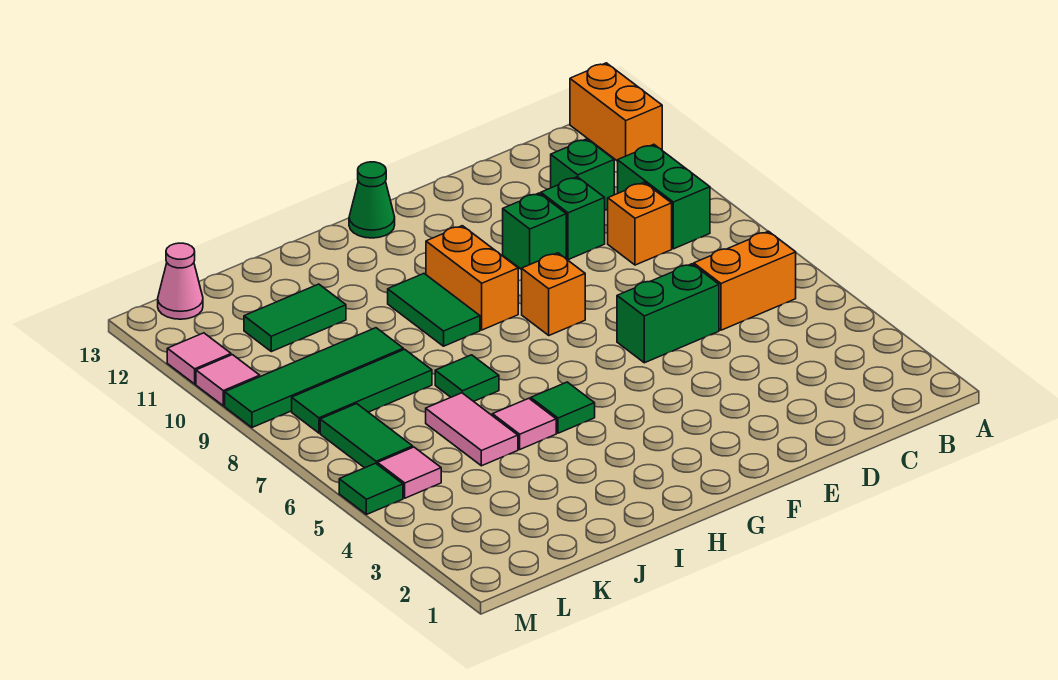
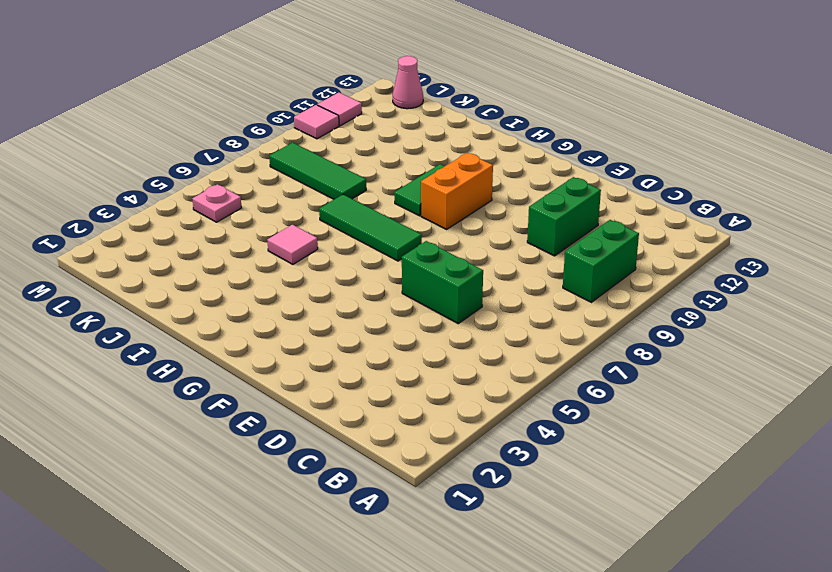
green 1x2 brick [527,177,601,256] -> green 1x1 brick [541,177,605,260]
green 1x3 tile [319,194,422,261] -> green 1x1 tile [435,355,499,401]
pink 1x1 plate [192,184,241,222] -> pink 1x1 tile [378,447,441,498]
none -> orange 1x2 brick [570,63,662,161]
none -> orange 1x2 brick [694,231,796,330]
none -> orange 1x1 brick [607,182,672,265]

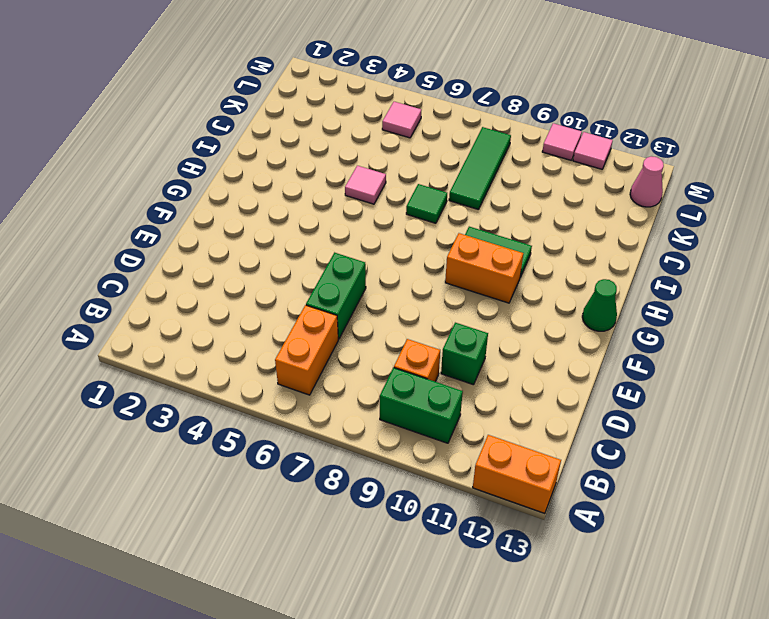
none -> green 1x1 brick [551,139,614,210]
none -> green 1x1 brick [503,193,566,270]
none -> orange 1x1 brick [522,253,585,335]

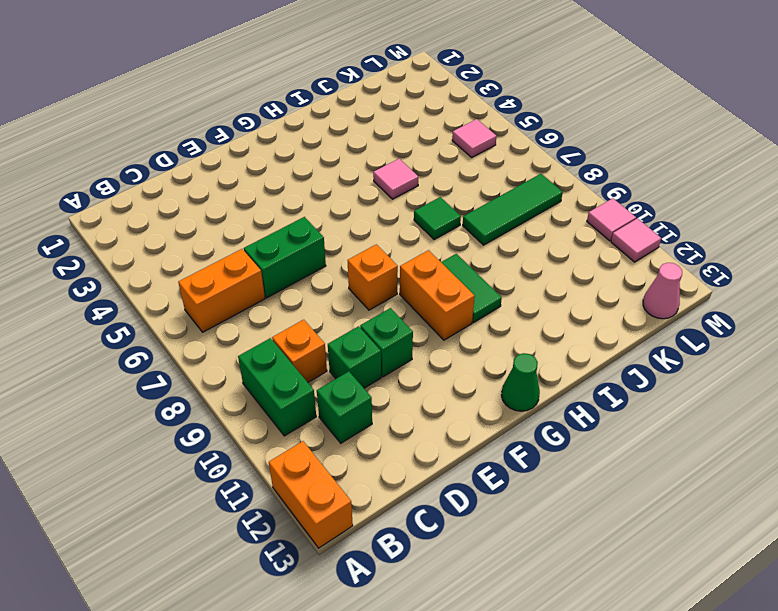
none -> green 1x1 tile [531,382,595,433]
none -> pink 1x2 tile [426,393,518,466]
none -> green 1x4 tile [225,328,403,427]

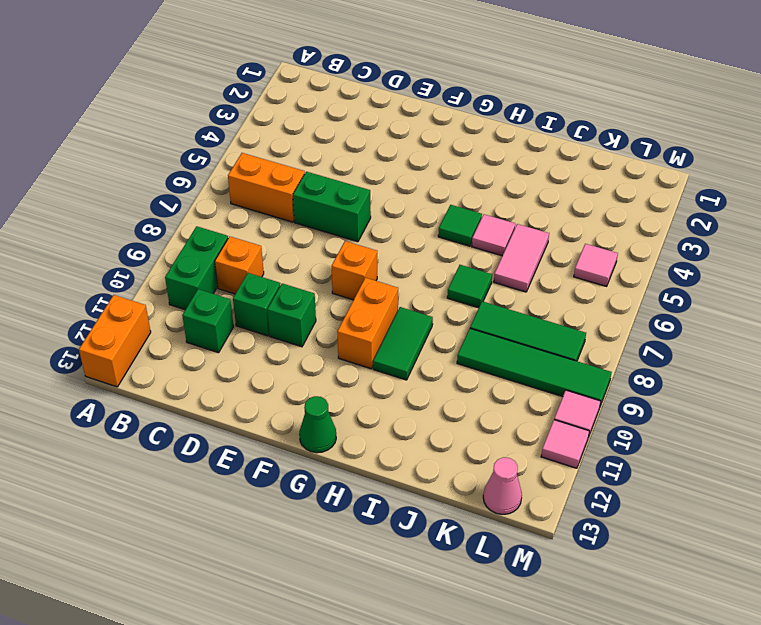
none -> green 1x2 tile [244,284,346,352]
none -> green 1x2 tile [320,404,413,468]
none -> green 1x1 tile [339,463,403,515]

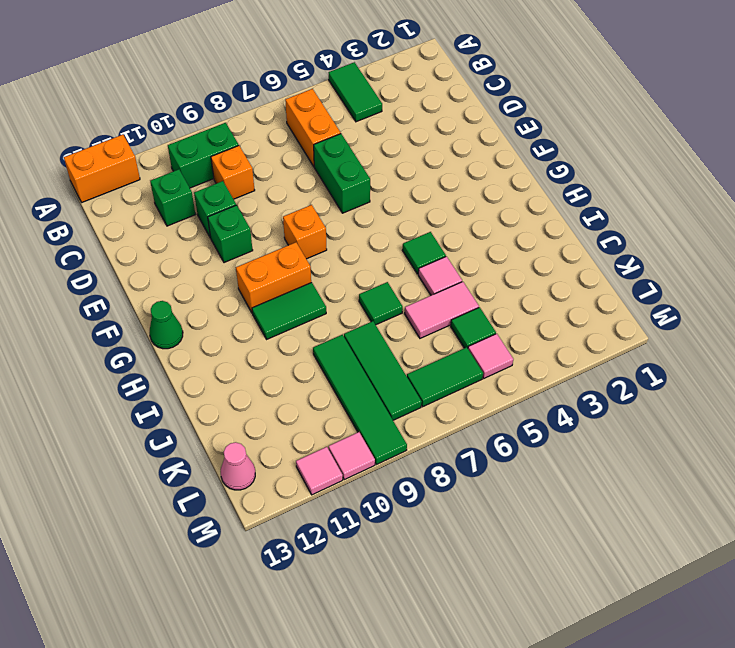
green 1x2 tile [329,62,382,122] -> green 1x2 tile moved to [244,284,346,352]
green 1x1 tile [451,307,496,348] -> green 1x1 tile moved to [339,463,403,515]

